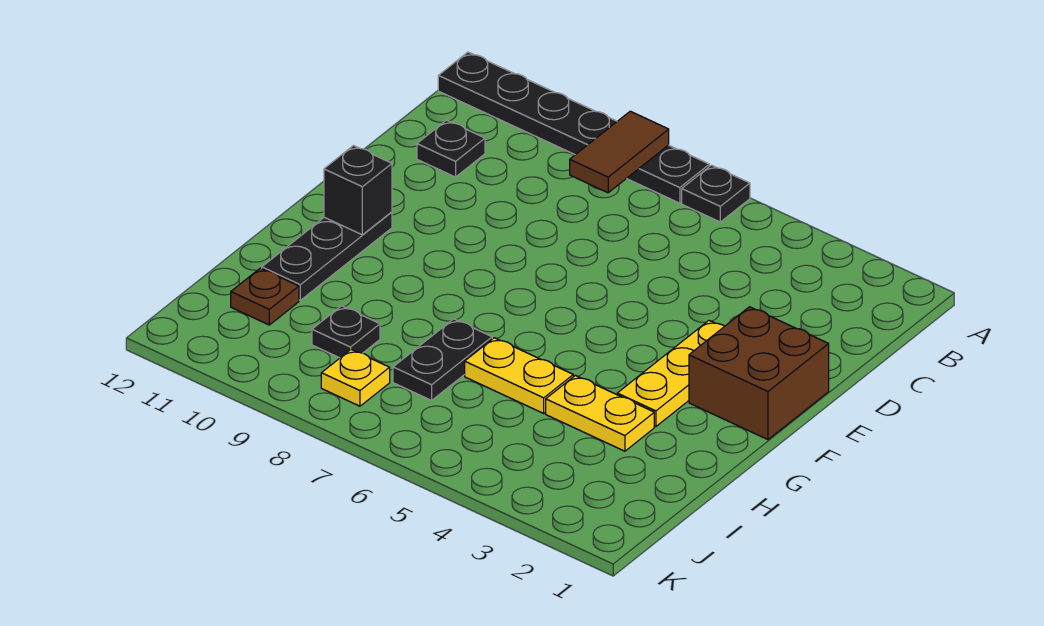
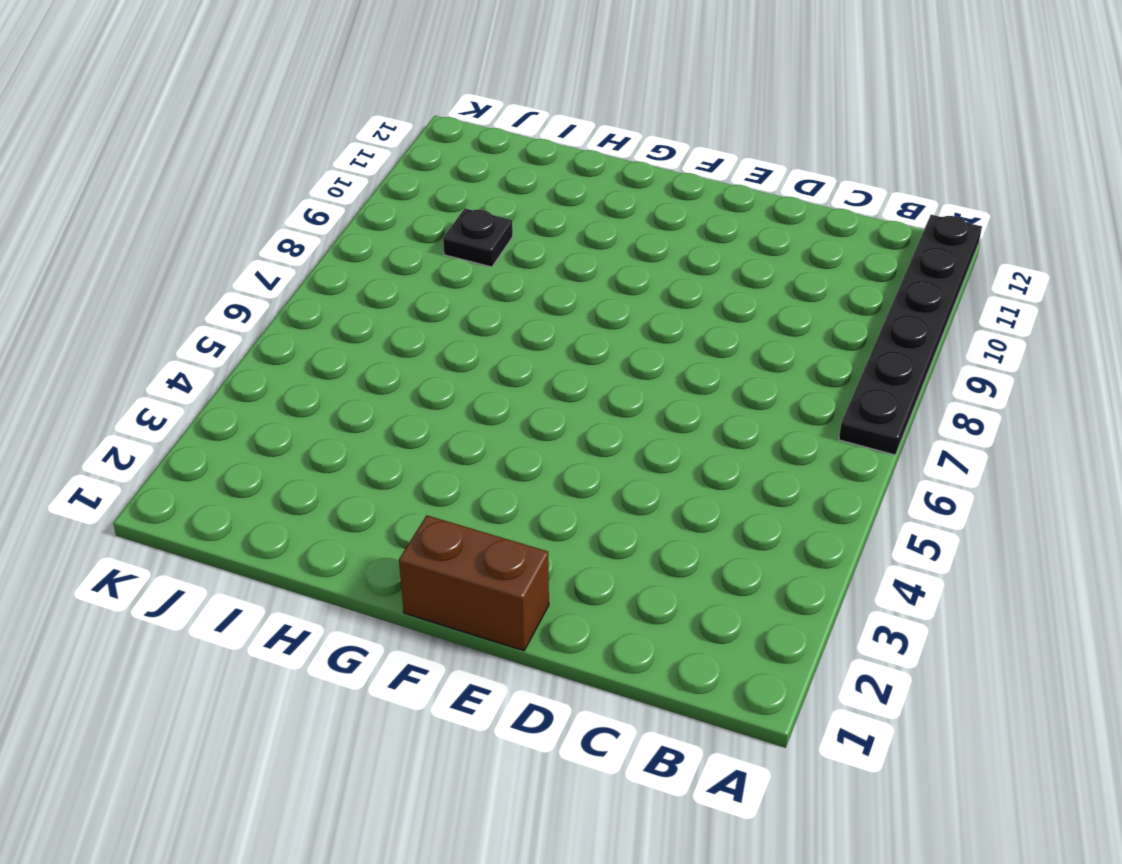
brown 1x2 brick [399,515,549,651] -> brown 2x2 brick [689,307,829,440]
none -> black 1x1 plate [682,165,750,222]
none -> black 1x1 plate [417,120,485,177]
none -> yellow 1x3 plate [617,321,725,427]

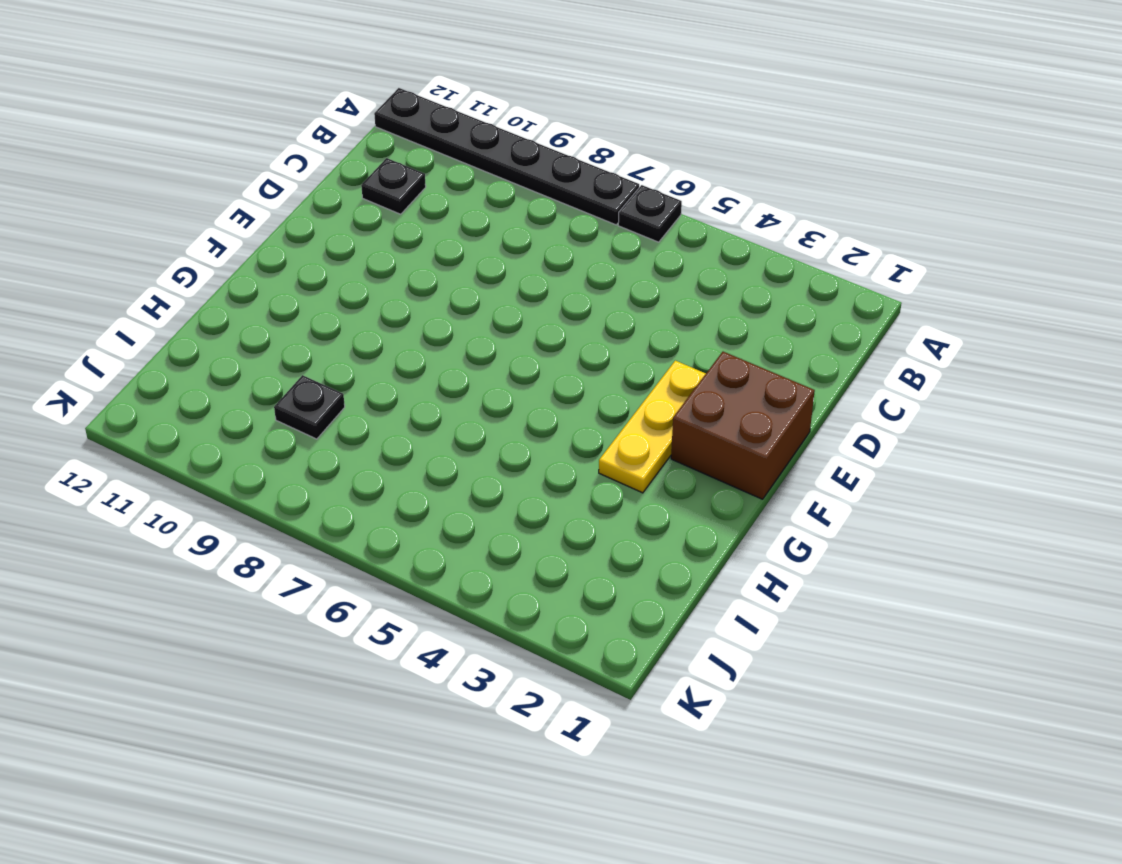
none -> black 1x3 plate [262,212,392,300]
none -> yellow 1x2 plate [546,375,654,451]
none -> yellow 1x2 plate [465,338,573,413]

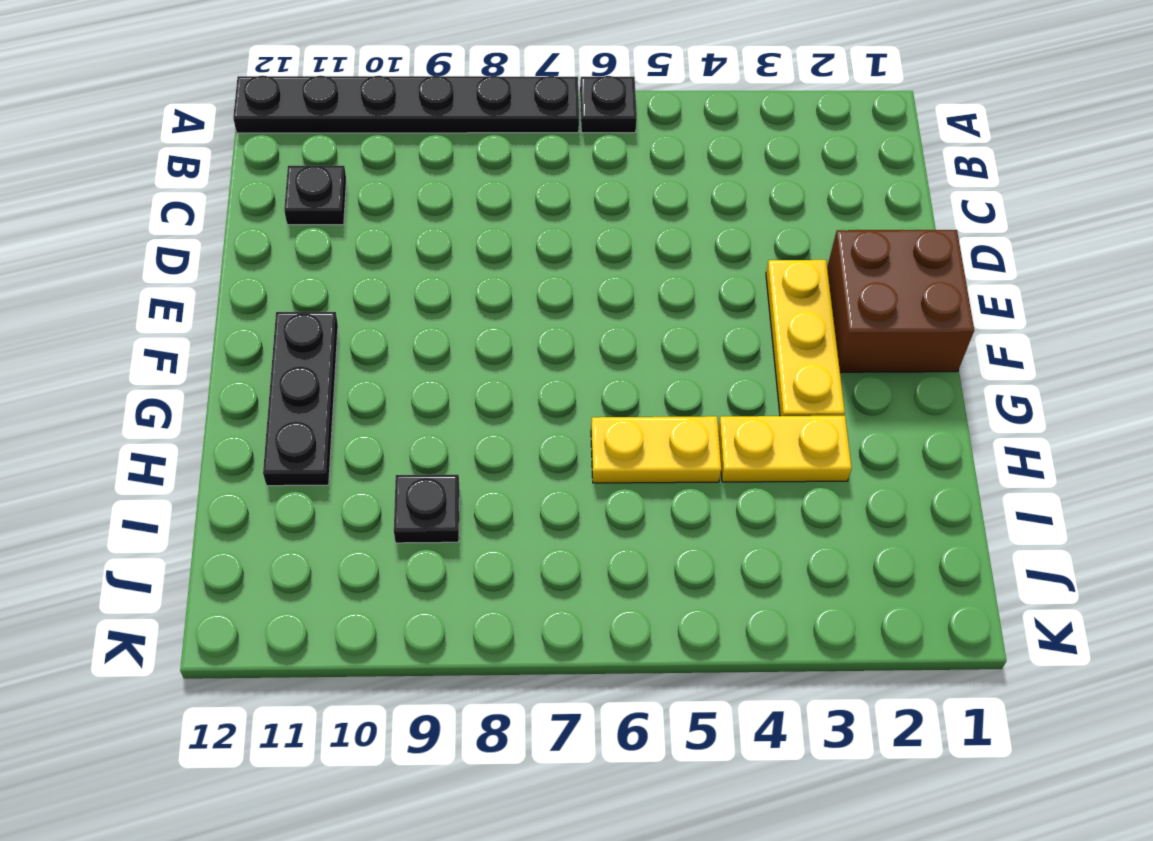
none -> black 1x2 plate [393,319,492,400]
none -> brown 1x1 plate [231,268,299,325]
none -> yellow 1x1 plate [321,350,390,406]

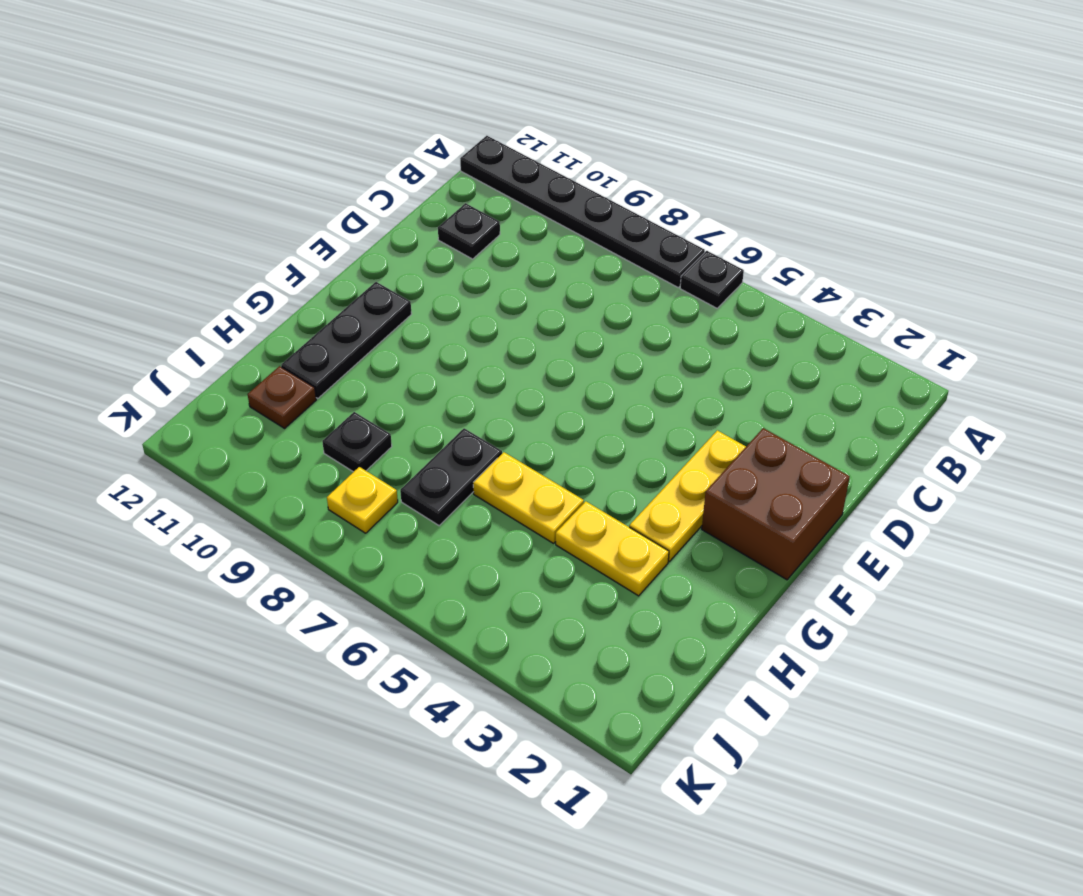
none -> brown 1x2 tile [570,111,669,193]
none -> black 1x1 brick [324,146,392,235]

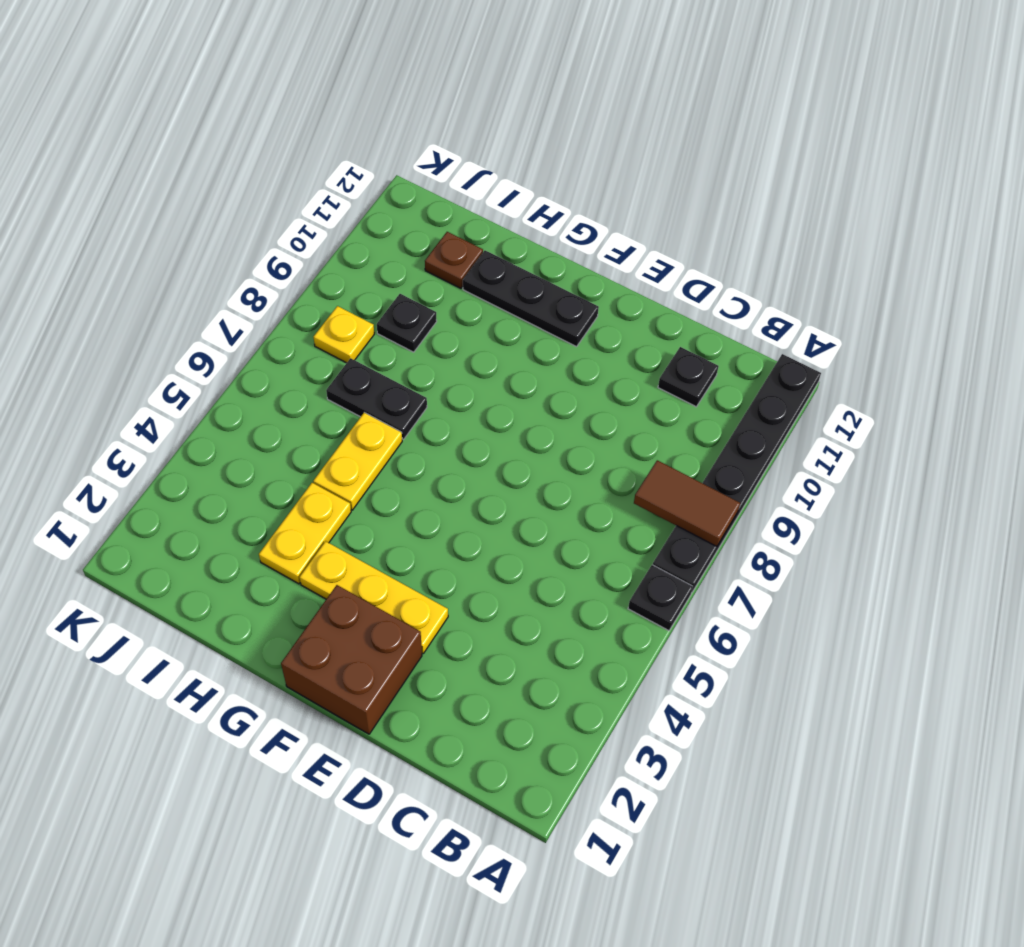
none -> black 1x1 brick [324,146,392,235]

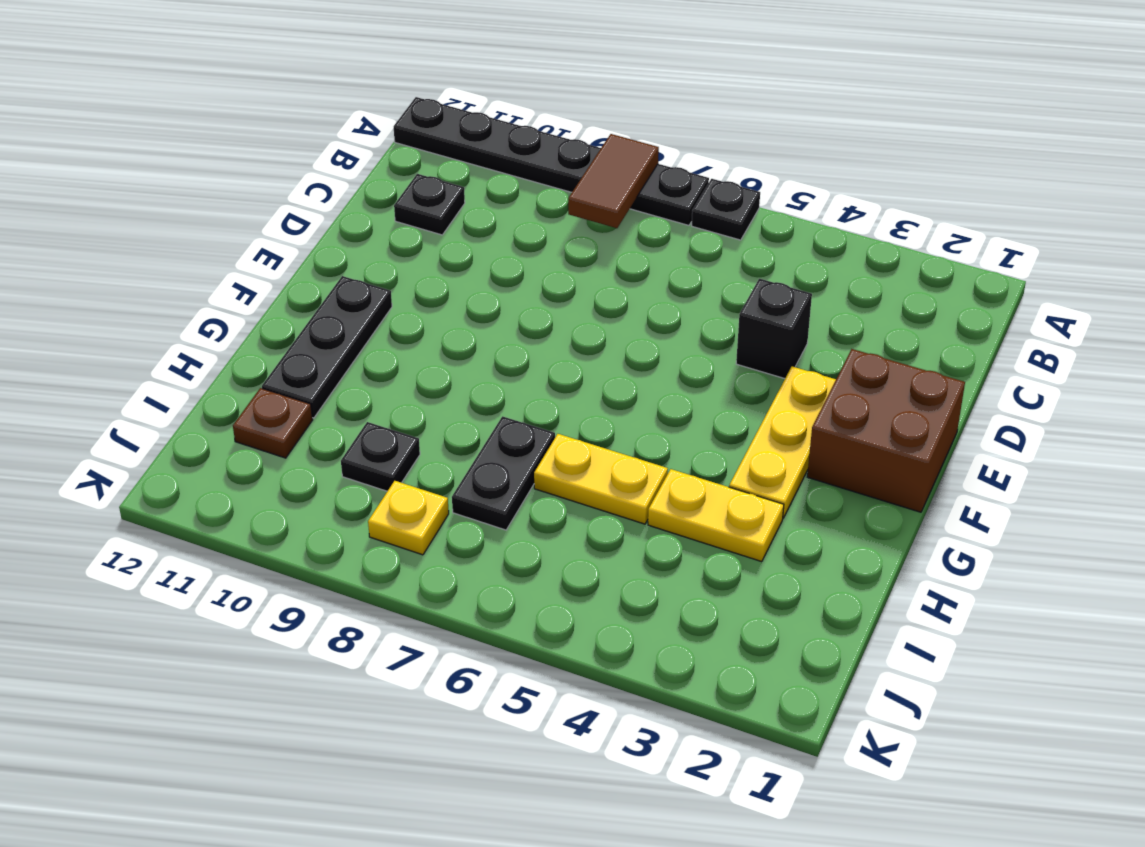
black 1x1 brick [736,279,812,379] -> black 1x1 brick moved to [324,146,392,235]

